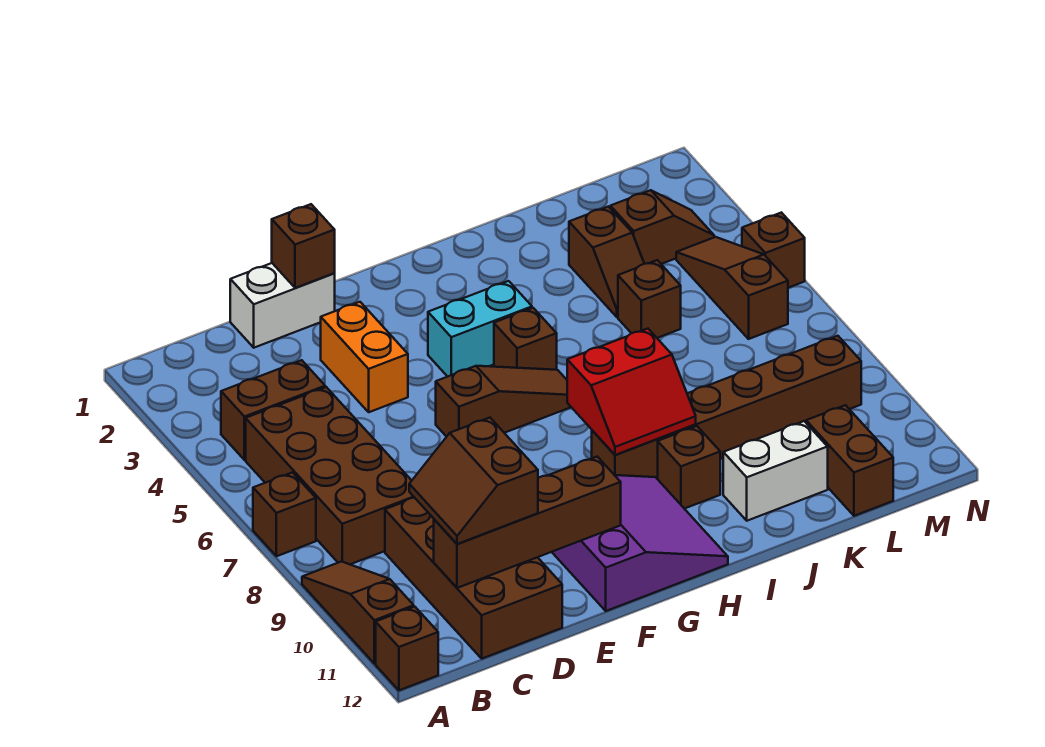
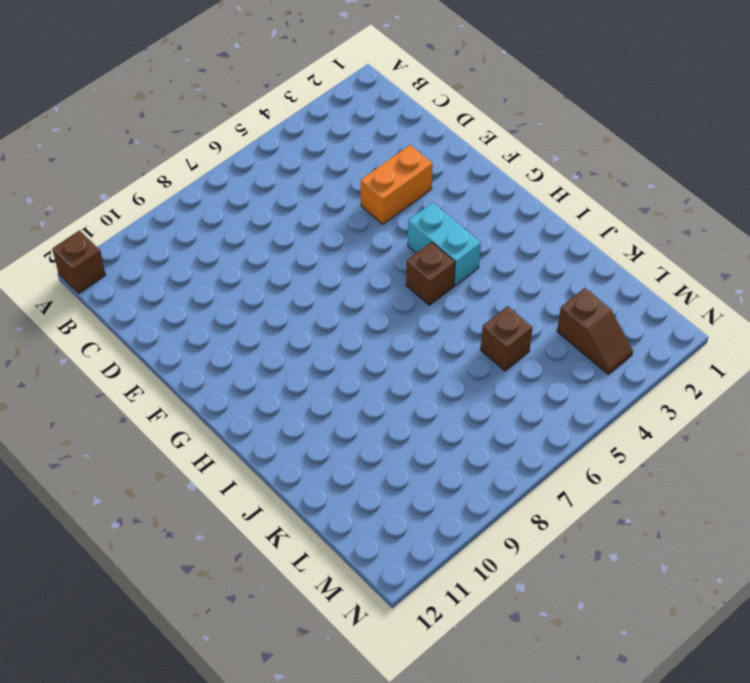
none -> brown 1x1 brick [253,472,316,556]
none -> brown 1x3 slope [302,562,414,664]
none -> brown 1x2 brick [221,360,325,460]

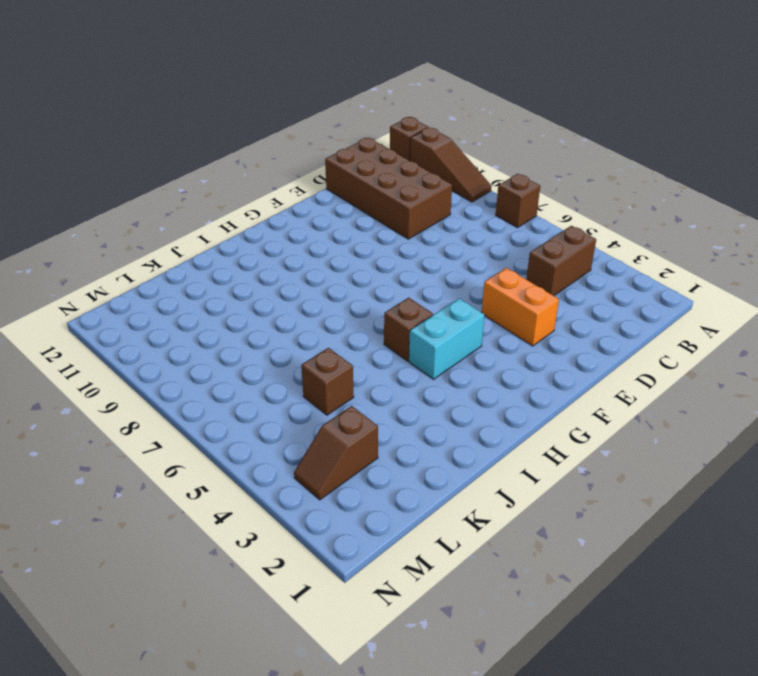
none -> brown 2x4 brick [246,387,414,564]
none -> white 1x2 brick [230,263,335,348]
none -> brown 1x3 slope [436,366,571,437]

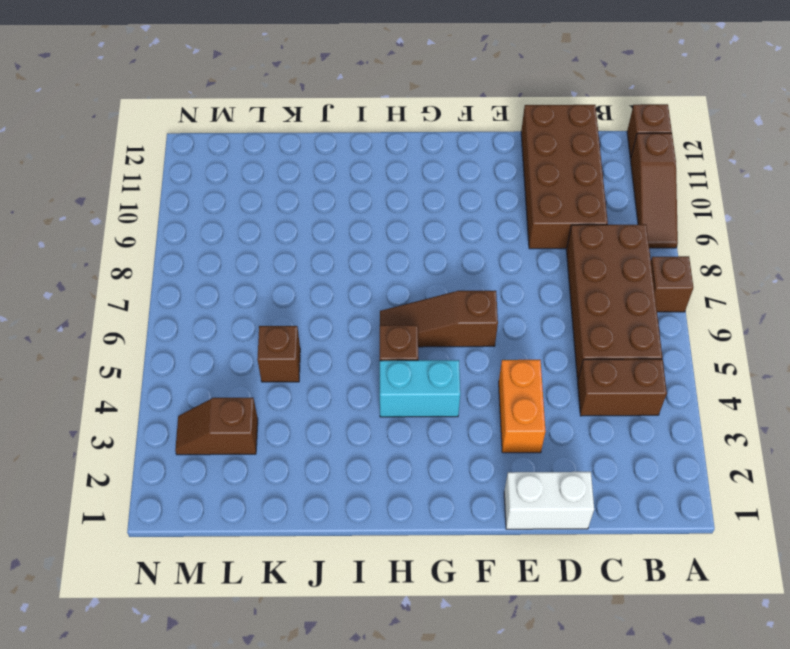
none -> purple 3x3 slope [552,475,728,611]
none -> brown 1x6 brick [592,336,861,479]
none -> brown 1x1 brick [658,426,720,509]

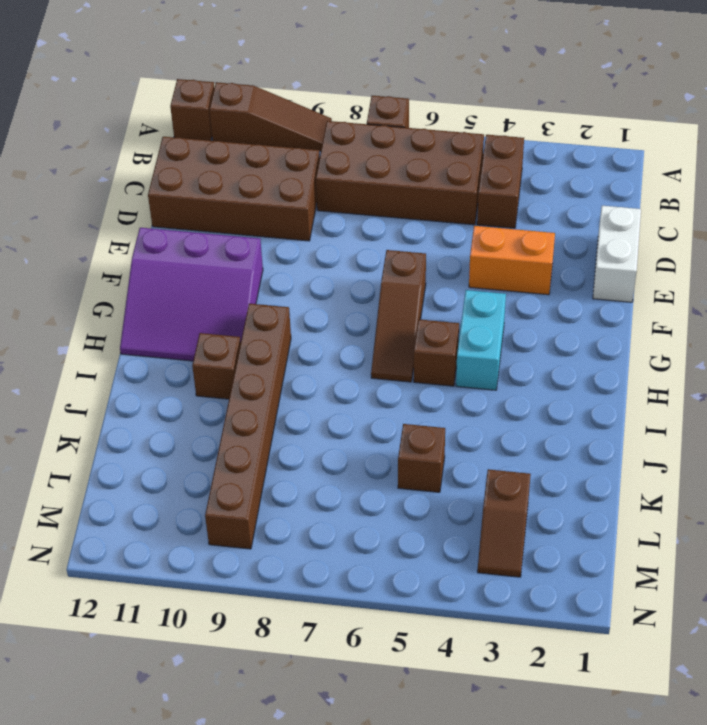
none -> white 1x2 brick [723,421,828,521]
none -> brown 1x2 slope [569,206,644,317]
none -> brown 1x2 brick [806,405,893,516]

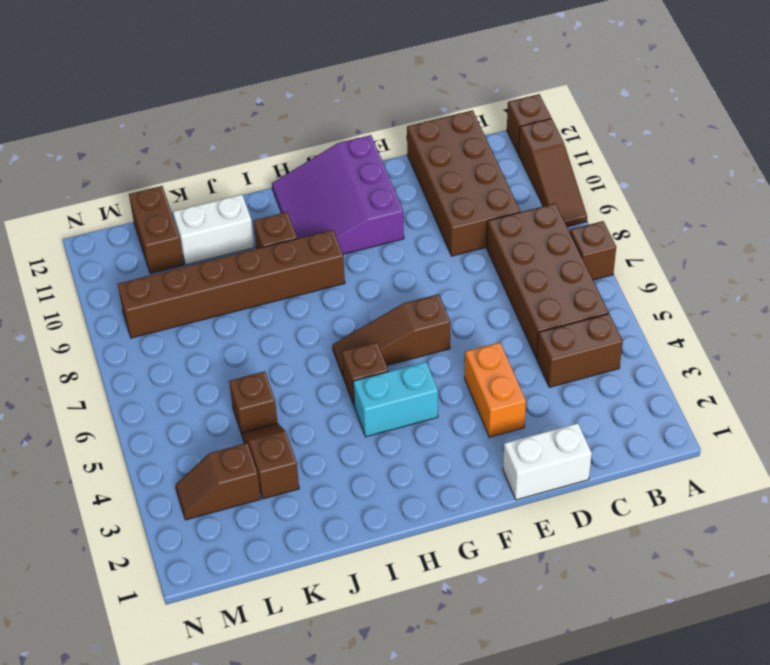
none -> brown 1x3 slope [676,237,788,339]
none -> brown 1x1 brick [742,213,805,288]
none -> brown 1x4 brick [434,457,621,588]

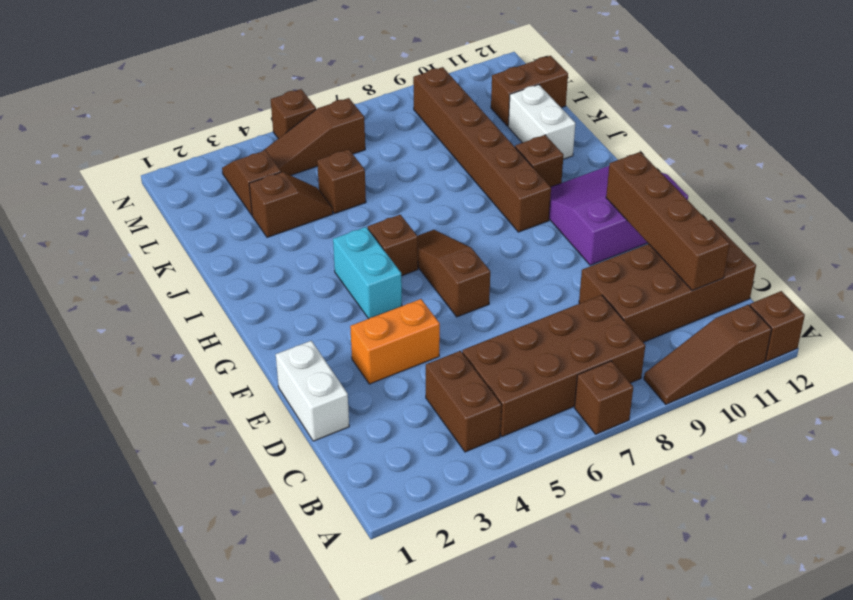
none -> brown 1x1 brick [272,204,335,288]
none -> red 2x2 slope [567,329,696,455]
none -> brown 2x2 slope [409,418,538,544]

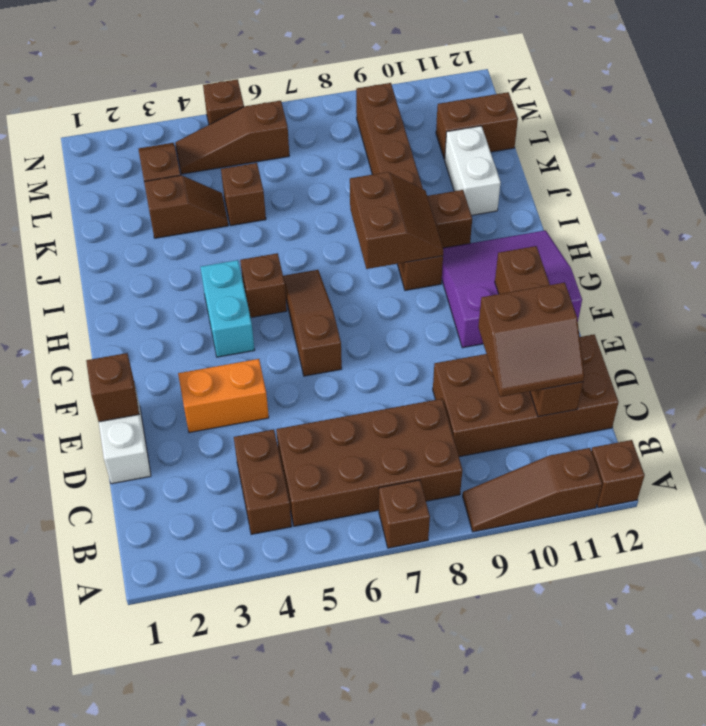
brown 2x2 slope [350,172,444,269] -> red 2x2 slope [567,329,696,455]

